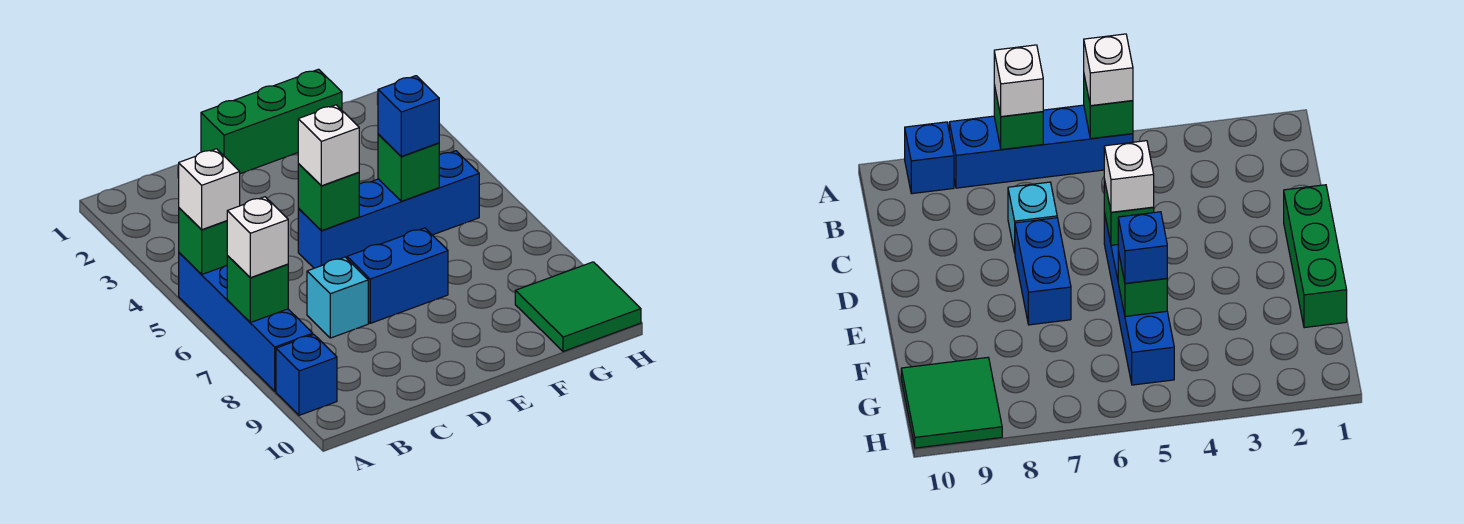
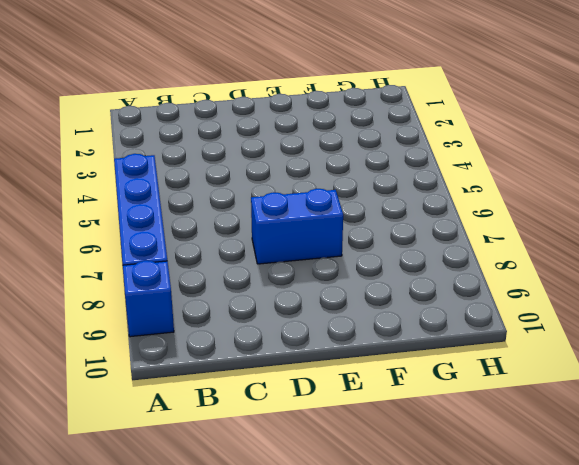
none -> cyan 1x1 brick [307,257,368,338]
none -> green 1x3 brick [201,69,342,174]
none -> blue 1x4 brick [298,151,479,268]

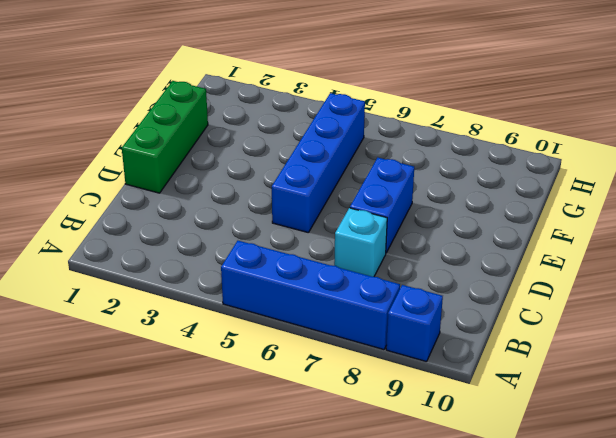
none -> green 2x2 tile [515,262,641,351]
none -> green 1x1 brick [179,208,227,274]
none -> green 1x1 brick [227,256,288,323]

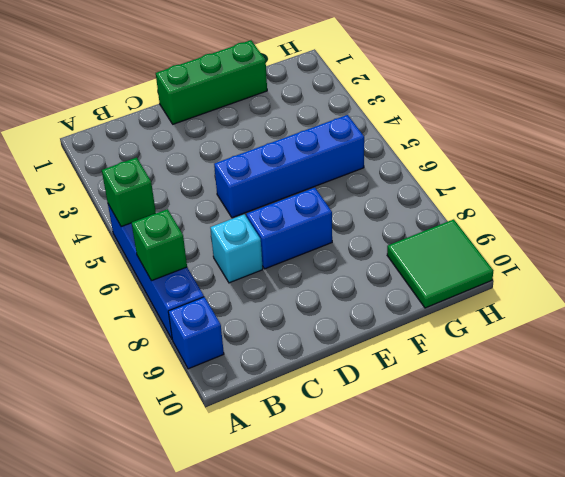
none -> green 1x1 brick [298,164,359,231]
none -> green 1x1 brick [378,135,439,201]
none -> white 1x1 brick [179,149,240,230]

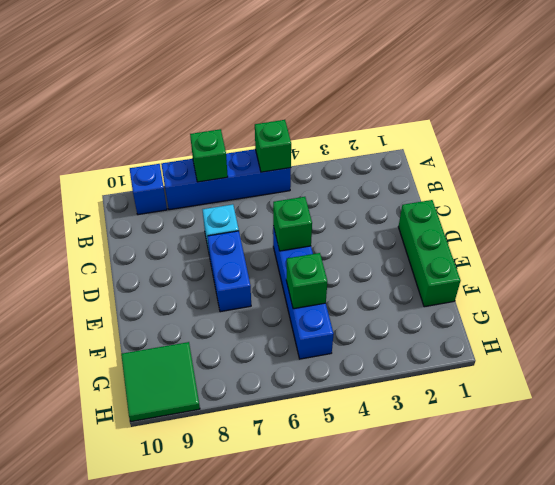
none -> white 1x1 brick [179,149,240,230]
none -> white 1x1 brick [227,197,288,278]
none -> white 1x1 brick [298,105,359,186]

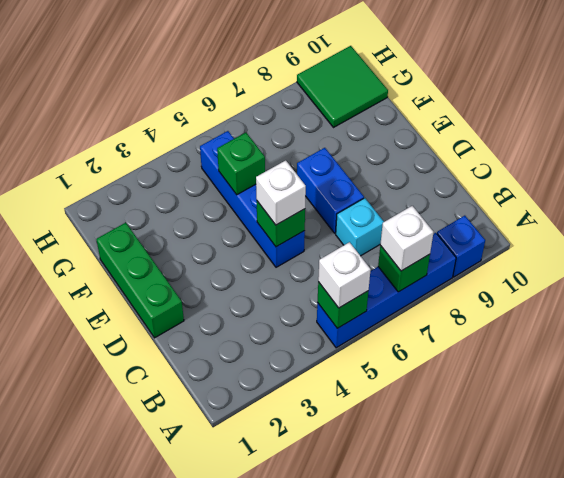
none -> blue 1x1 brick [378,76,439,156]

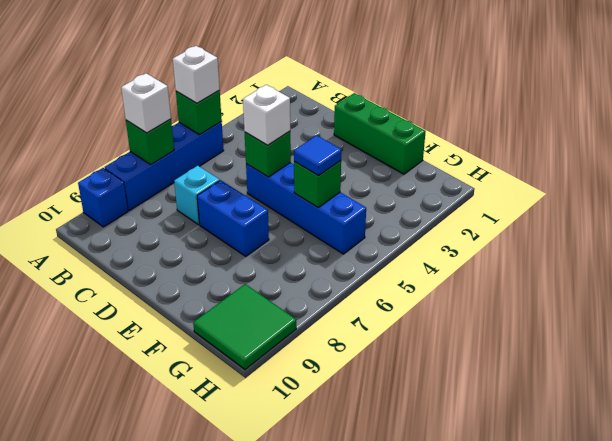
blue 1x1 tile [294,135,342,176] -> blue 1x1 brick [378,76,439,156]

